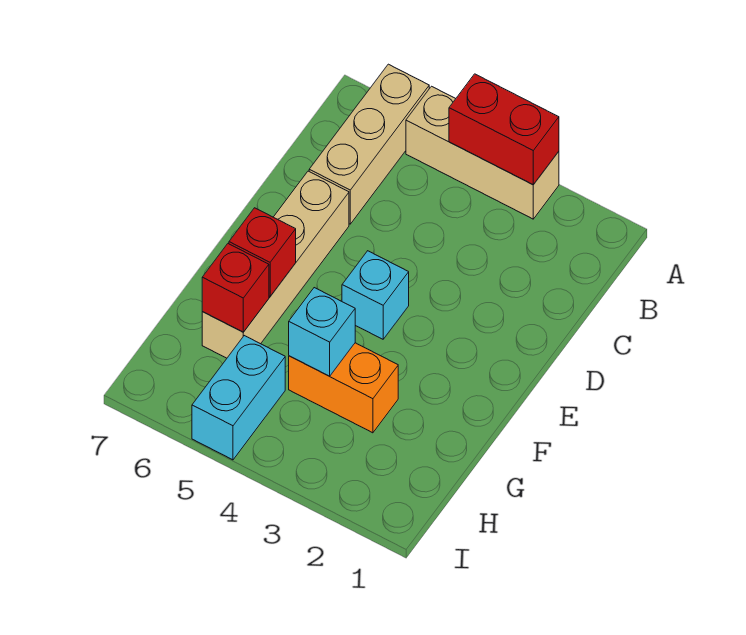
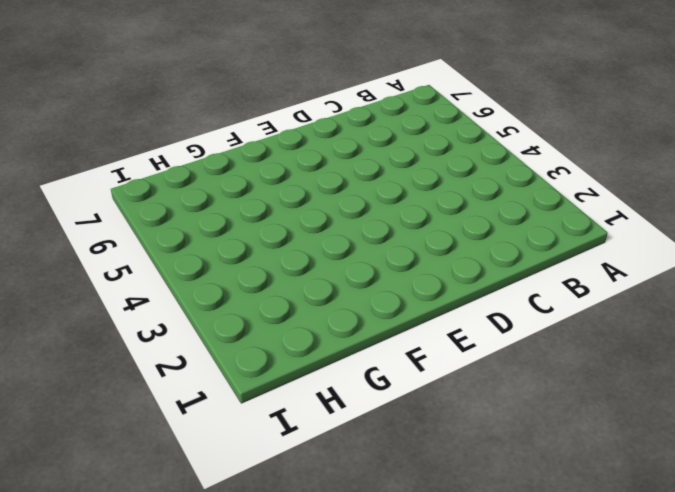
none -> tan 1x3 brick [406,86,559,219]
none -> tan 1x3 brick [309,64,429,224]

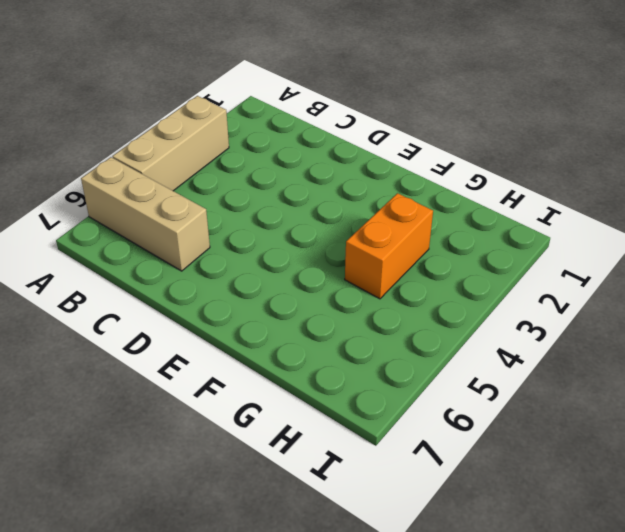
none -> tan 1x4 brick [202,171,349,358]
none -> cyan 1x1 brick [342,251,409,339]

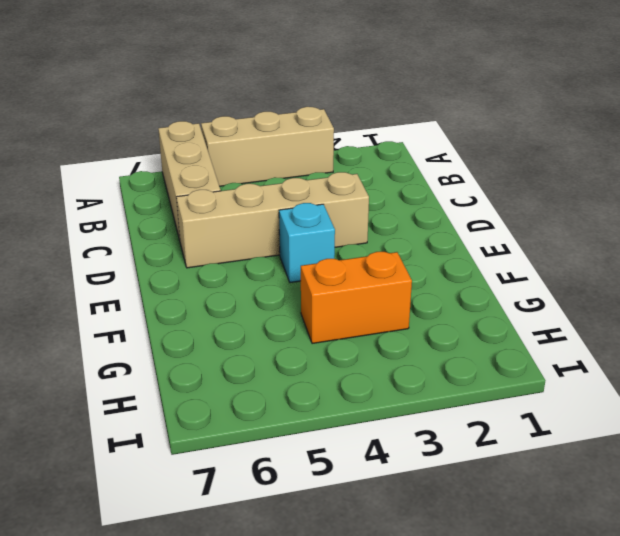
tan 1x4 brick [176,172,369,268] -> tan 1x4 brick turned to [202,171,349,358]
none -> cyan 1x2 brick [192,336,285,460]
none -> red 1x2 brick [449,74,559,185]

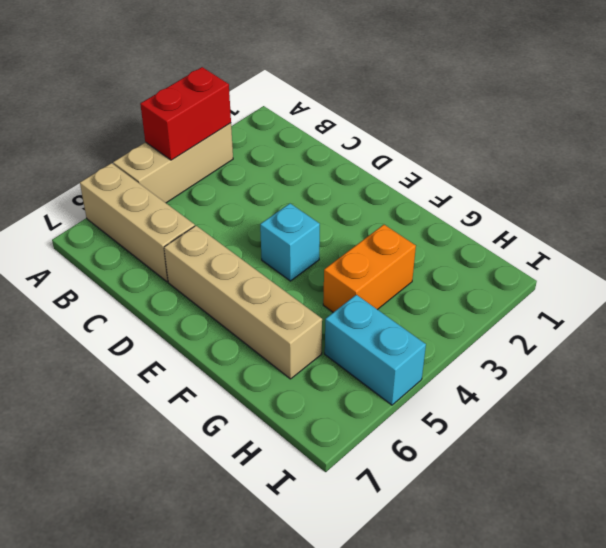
none -> red 1x1 brick [229,208,296,296]
none -> cyan 1x1 brick [289,288,355,376]

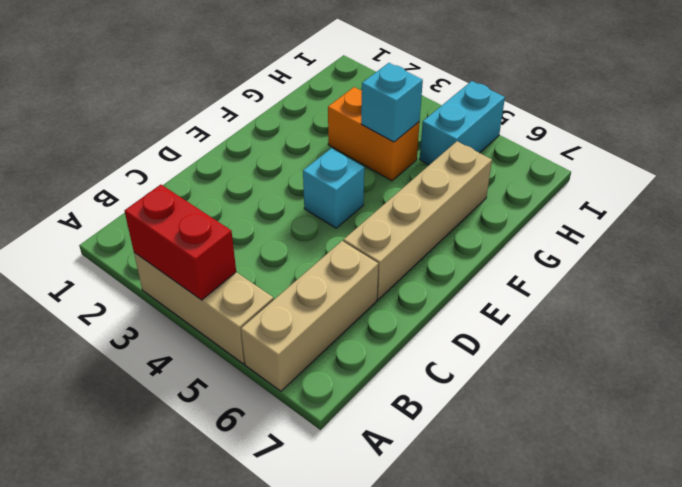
none -> red 1x1 brick [229,208,296,296]
none -> red 1x1 brick [202,244,269,332]

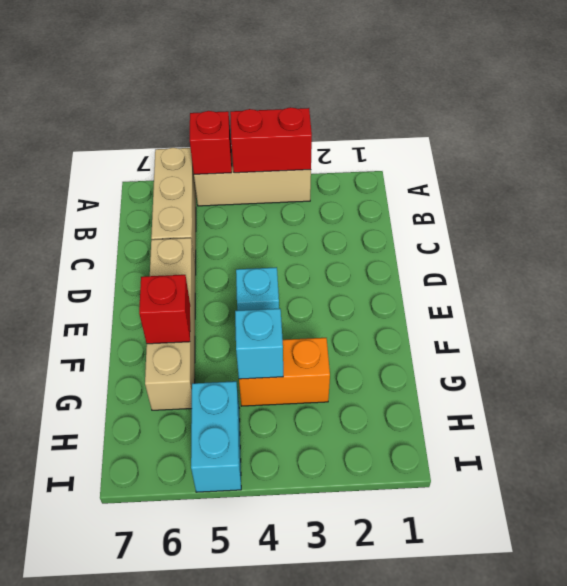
red 1x1 brick [190,111,232,174] -> red 1x1 brick moved to [202,244,269,332]

